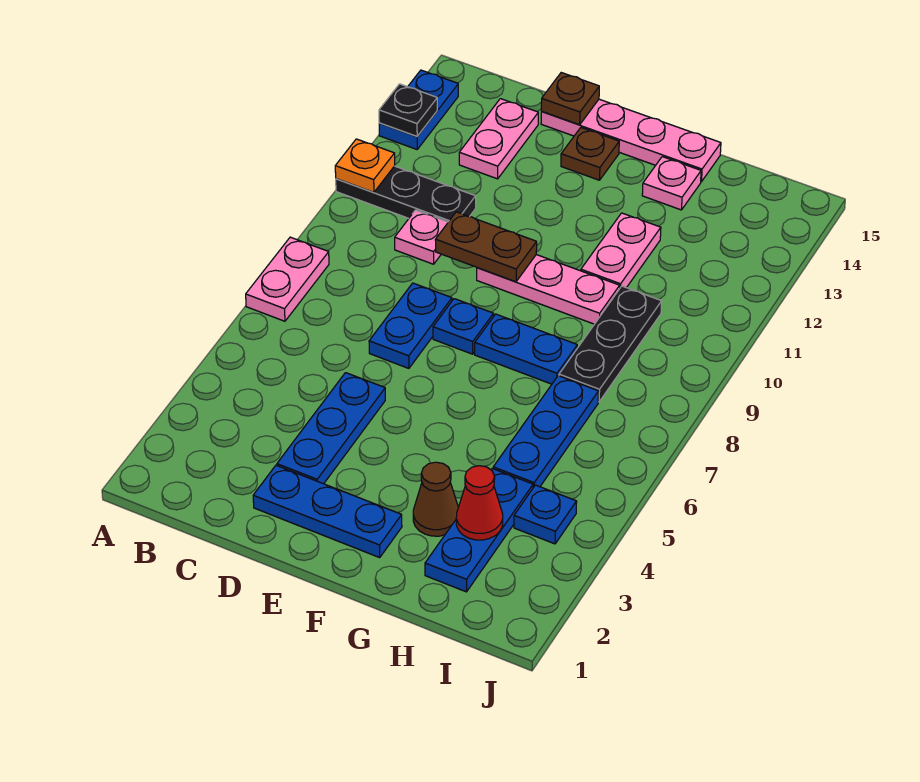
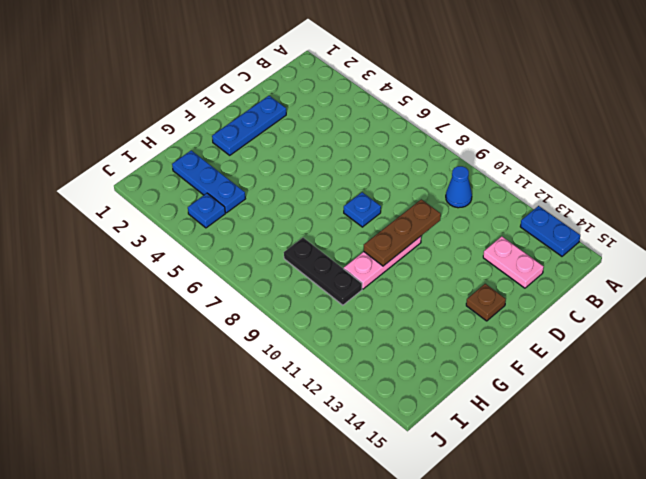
blue 1x1 cone [446,166,472,208] -> none
brown 1x3 plate [364,199,441,266] -> brown 1x2 plate [435,212,537,282]
none -> pink 1x2 plate [246,237,329,321]
none -> black 1x3 plate [336,166,476,222]
none -> pink 1x1 plate [395,210,448,264]

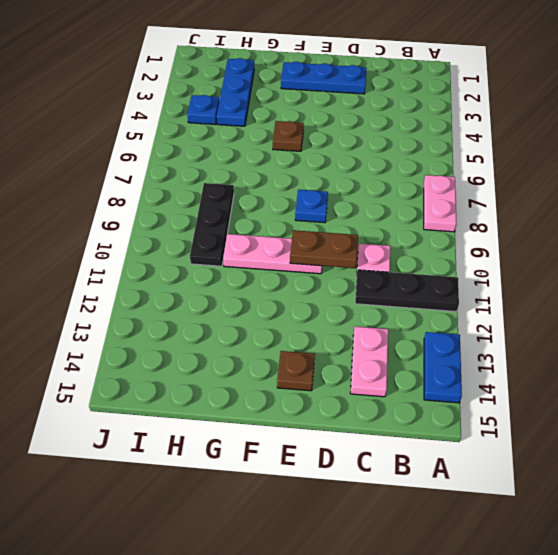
brown 1x1 plate [273,121,304,151] -> brown 1x1 plate moved to [541,73,599,125]
none -> blue 1x3 plate [277,373,385,484]
none -> blue 1x2 plate [369,283,452,368]
none -> pink 1x4 plate [541,99,721,182]

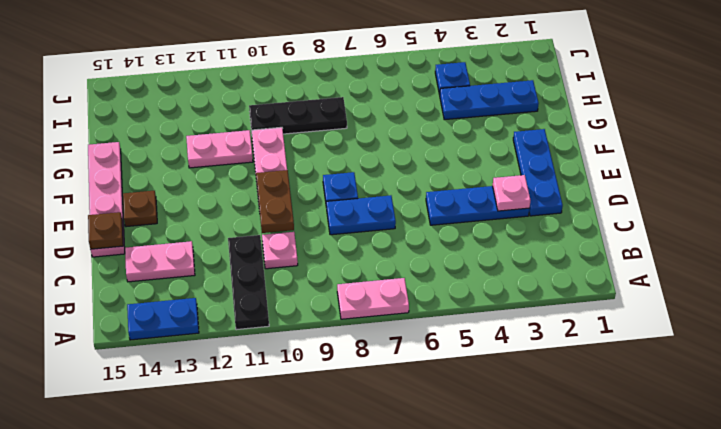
pink 1x1 plate [493,175,530,211] -> pink 1x1 plate moved to [642,157,701,210]
none -> blue 1x2 plate [475,314,577,384]
none -> brown 1x1 cone [413,462,458,536]
none -> blue 1x3 plate [493,376,599,488]

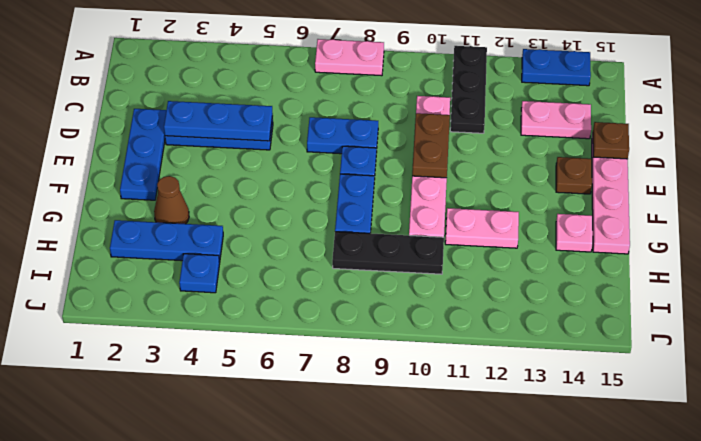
blue 1x3 plate [164,101,273,141] -> blue 1x3 plate moved to [493,376,599,488]
none -> orange 1x1 plate [335,139,395,192]
none -> black 1x1 plate [379,84,437,136]
none -> red 1x1 cone [456,466,503,540]

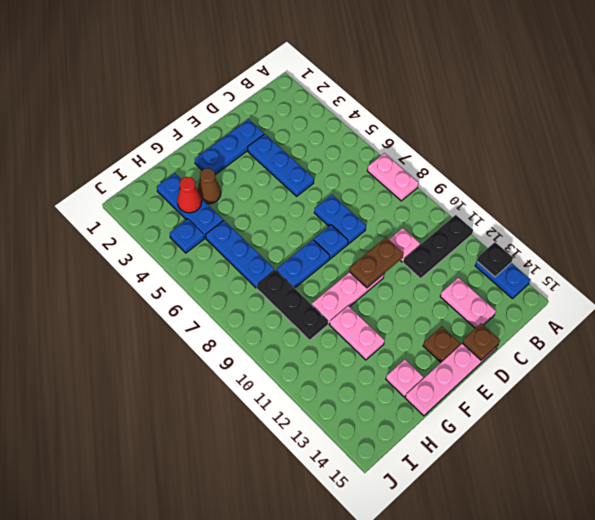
none -> orange 1x1 plate [335,139,395,192]

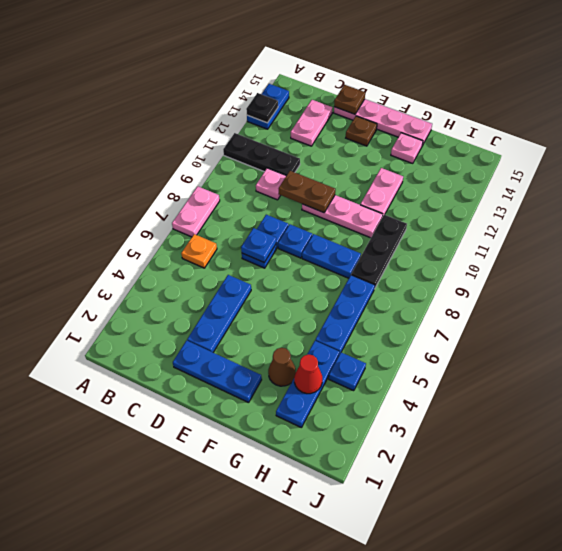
orange 1x1 plate [181,234,217,268] -> orange 1x1 plate moved to [335,139,395,192]
blue 1x1 plate [241,228,276,262] -> none

